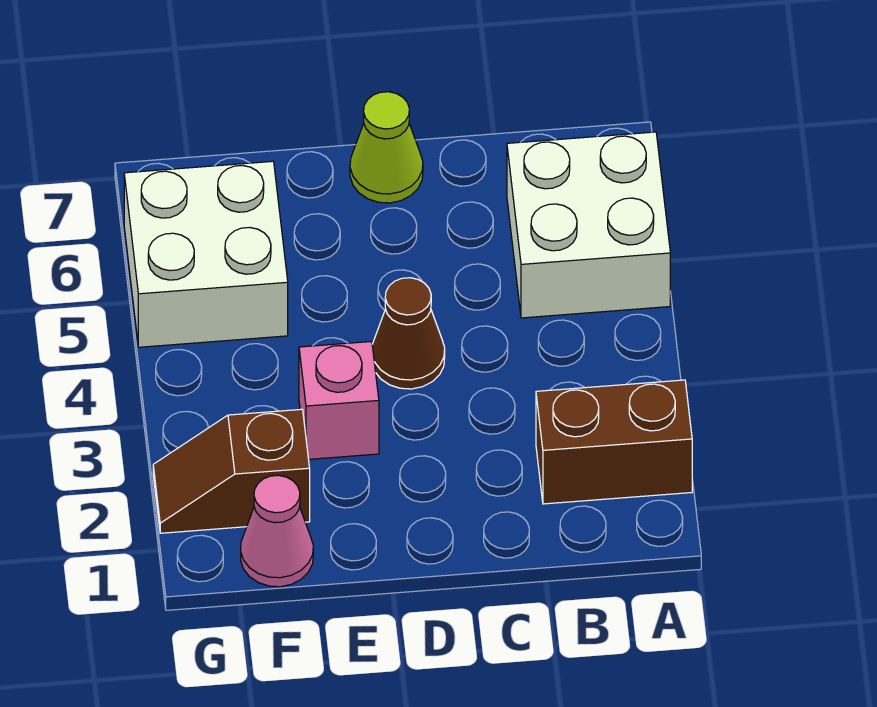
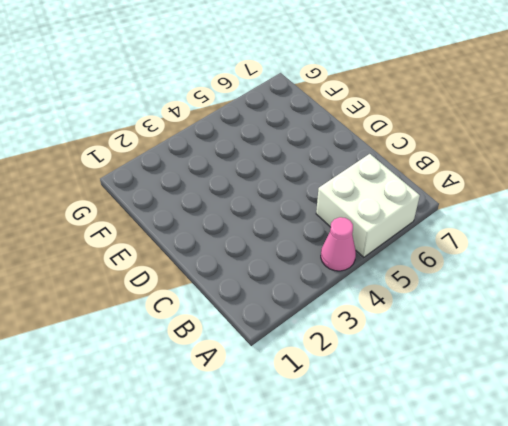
pink 1x1 cone [321,217,356,271] -> pink 1x1 cone moved to [241,475,313,587]
none -> brown 1x2 brick [536,380,692,504]
none -> brown 1x1 cone [372,278,445,389]

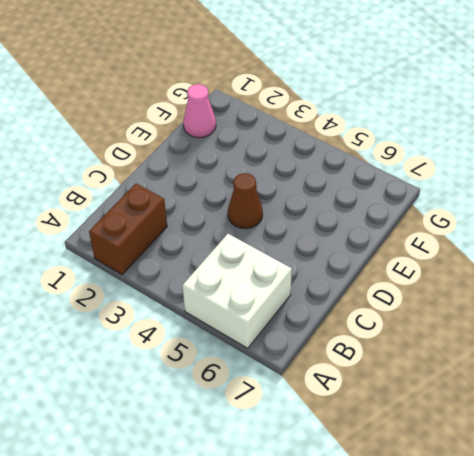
none -> lime 1x1 cone [350,92,423,203]
none -> pink 1x1 brick [299,341,379,459]

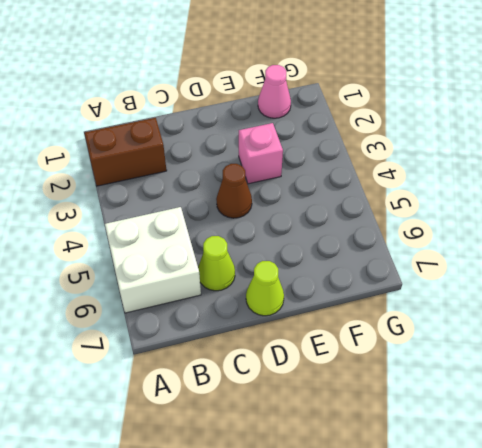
lime 1x1 cone [198,236,235,291] -> none
none -> brown 1x2 slope [153,409,310,533]
none -> white 2x2 brick [124,161,288,347]

